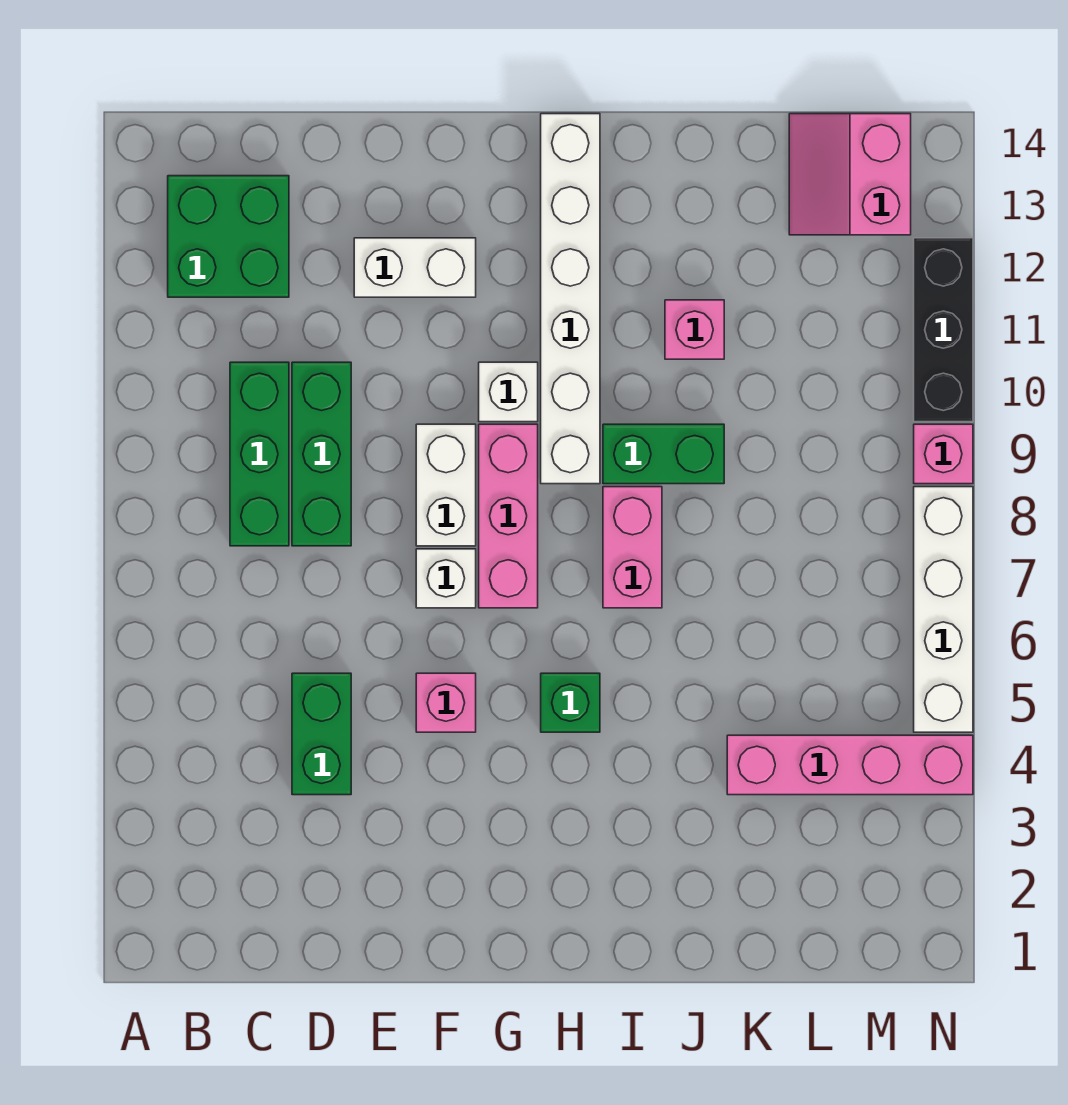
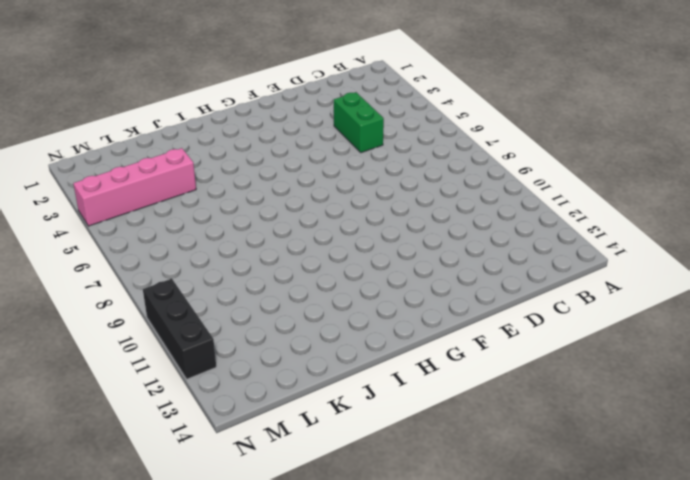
none -> green 2x2 brick [168,176,289,297]
none -> green 1x3 brick [230,362,289,546]
none -> green 1x3 brick [292,362,351,546]

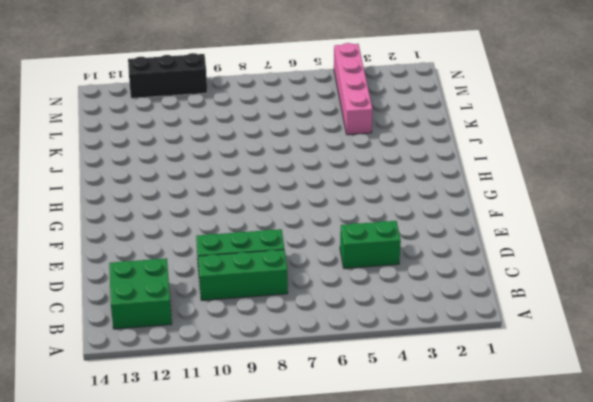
none -> white 1x2 brick [354,238,476,297]
none -> pink 1x1 brick [416,673,476,732]
none -> white 1x1 brick [416,549,476,608]

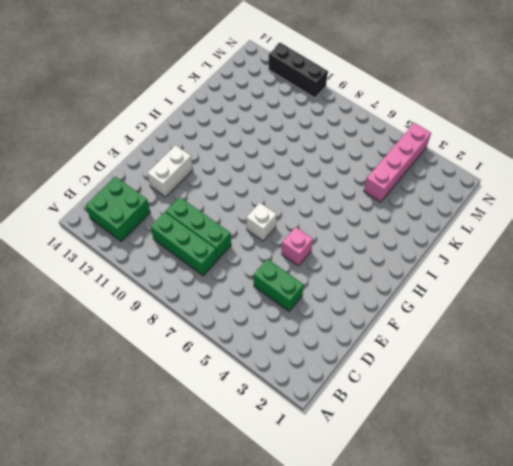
none -> white 1x2 brick [416,424,476,546]
none -> pink 1x3 brick [479,424,538,608]
none -> white 1x1 brick [479,362,538,422]

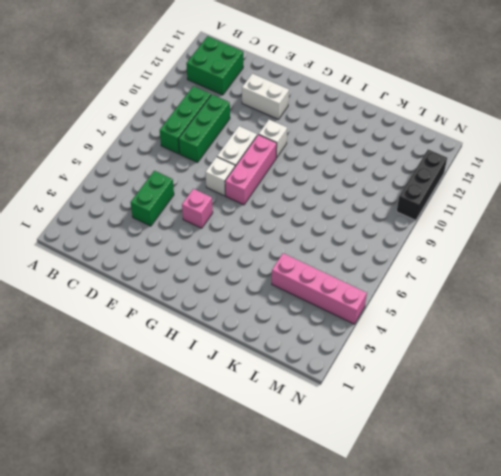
none -> green 1x1 brick [541,673,600,732]
none -> white 1x6 brick [541,114,600,484]
none -> pink 1x2 brick [603,487,662,608]

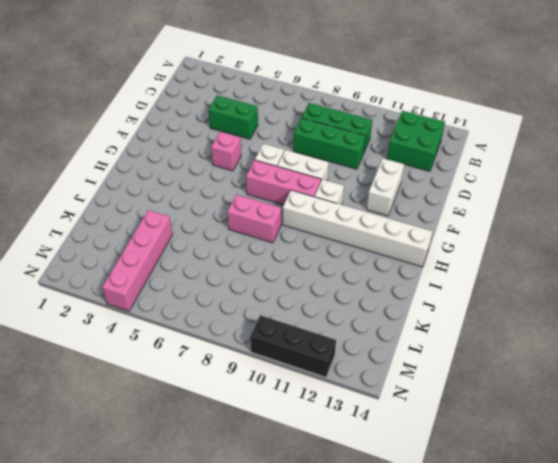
none -> green 1x1 brick [541,673,600,732]
none -> green 1x2 brick [603,424,724,484]
none -> pink 1x1 brick [665,300,724,359]

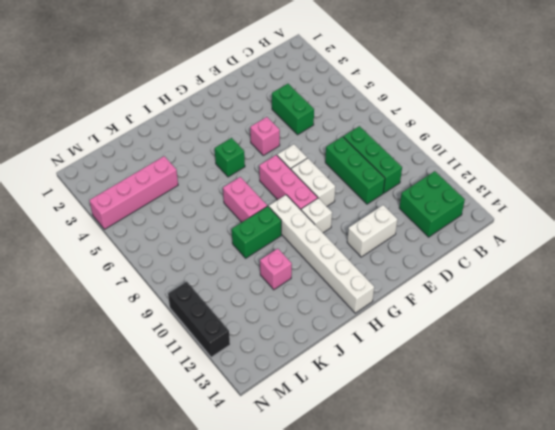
none -> pink 2x2 slope [789,114,911,235]
none -> white 1x4 brick [914,487,973,732]
none -> pink 1x1 brick [914,424,973,484]

